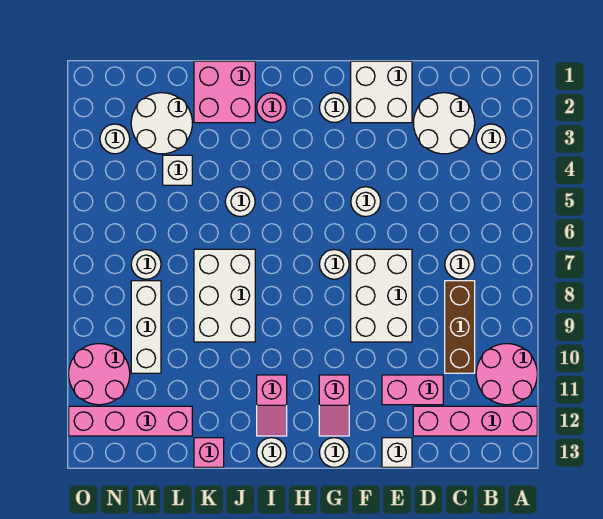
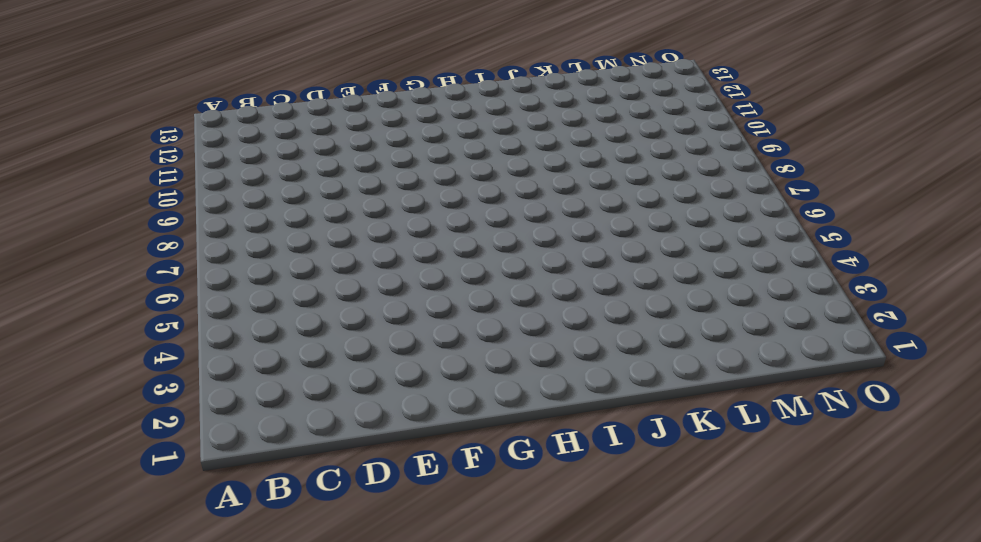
none -> pink 2x2 round brick [476,344,537,405]
none -> pink 1x4 brick [413,406,537,436]
none -> white 1x1 round brick [476,124,506,154]

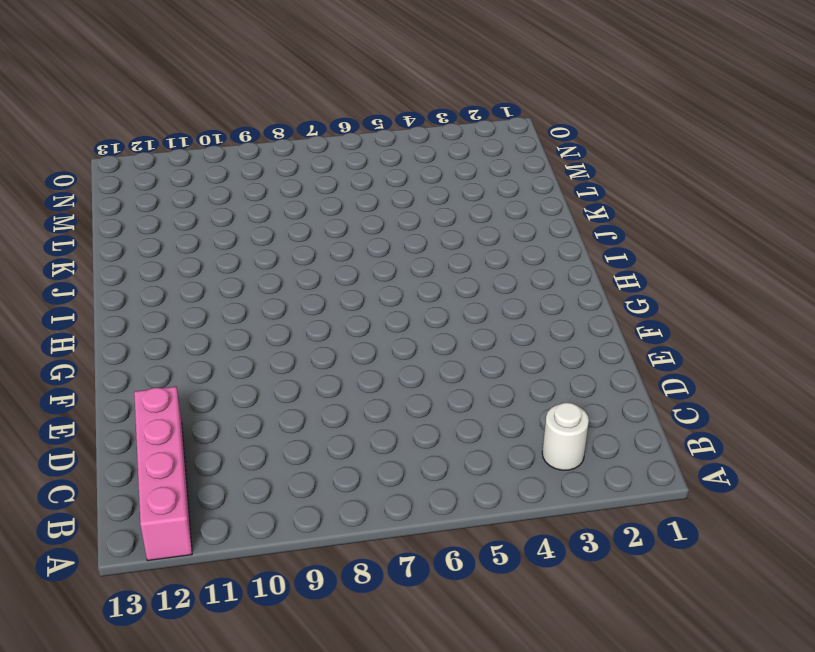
none -> pink 2x2 round brick [476,344,537,405]
none -> white 2x2 round brick [413,93,475,154]
none -> white 1x1 round brick [445,249,475,279]

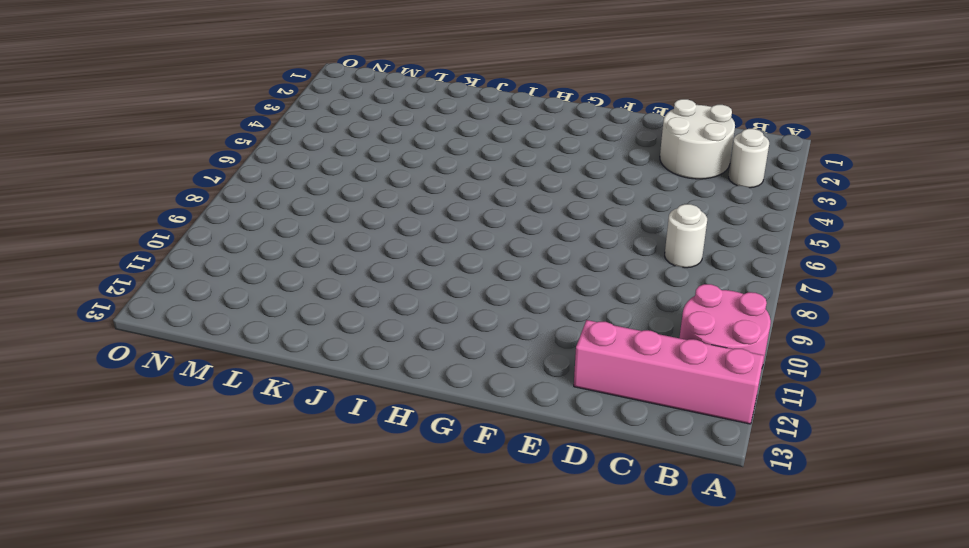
none -> brown 1x3 brick [445,281,475,373]
none -> pink 1x2 brick [382,375,443,405]
none -> white 2x2 brick [351,61,412,123]

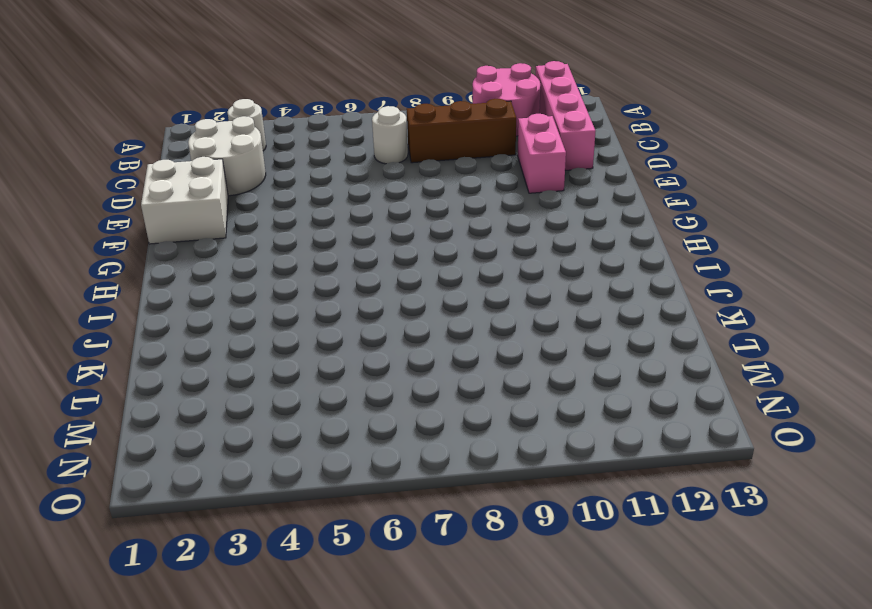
none -> white 2x3 brick [351,249,412,342]
none -> white 1x1 brick [382,438,412,467]
none -> white 1x1 round brick [351,187,381,217]

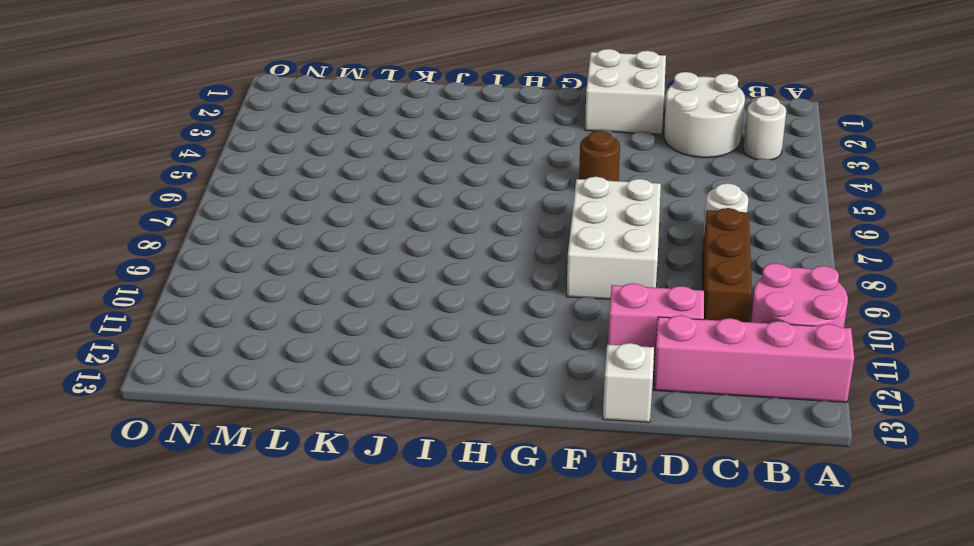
brown 1x1 round brick [579,131,620,181] -> white 1x1 round brick [351,187,381,217]
none -> white 1x1 round brick [319,93,349,122]
none -> white 1x1 round brick [319,249,349,279]
none -> pink 1x2 slope [319,375,349,436]

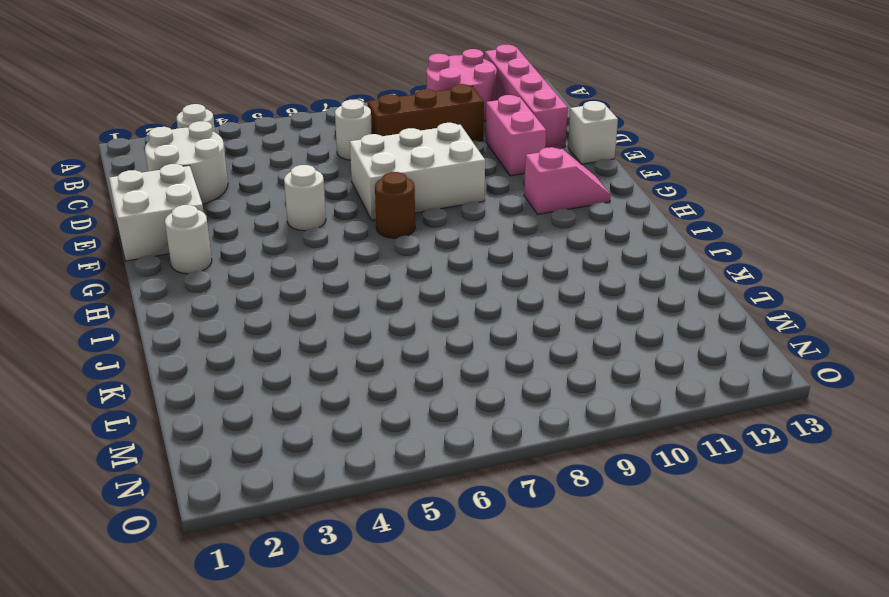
brown 1x1 round brick [375,172,415,238] -> white 1x1 round brick [319,249,349,279]
none -> white 1x1 round brick [319,438,349,467]
none -> pink 1x1 round brick [257,93,286,122]
none -> pink 1x2 slope [257,375,287,436]

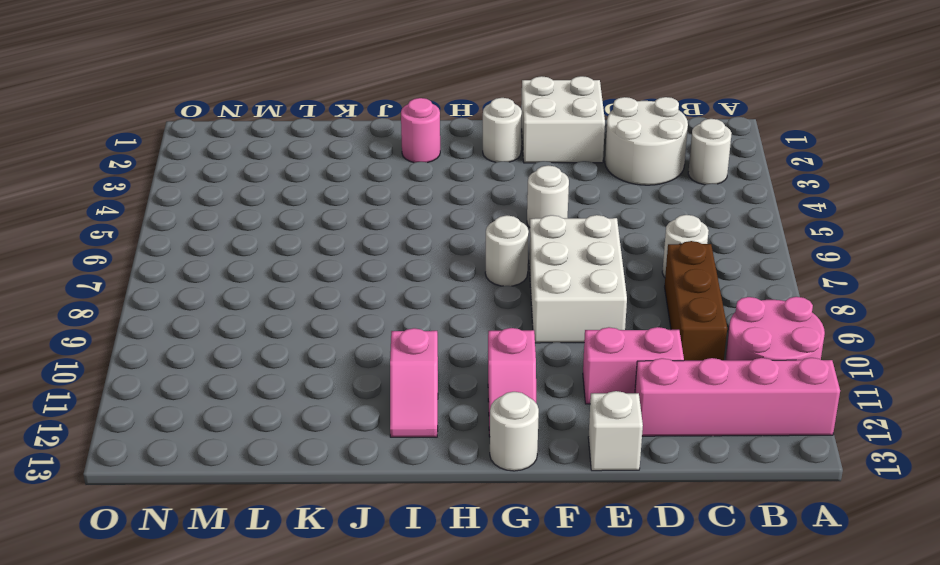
none -> white 1x1 round brick [257,438,286,467]
none -> pink 2x2 brick [194,61,255,123]
none -> white 1x1 round brick [225,187,255,217]

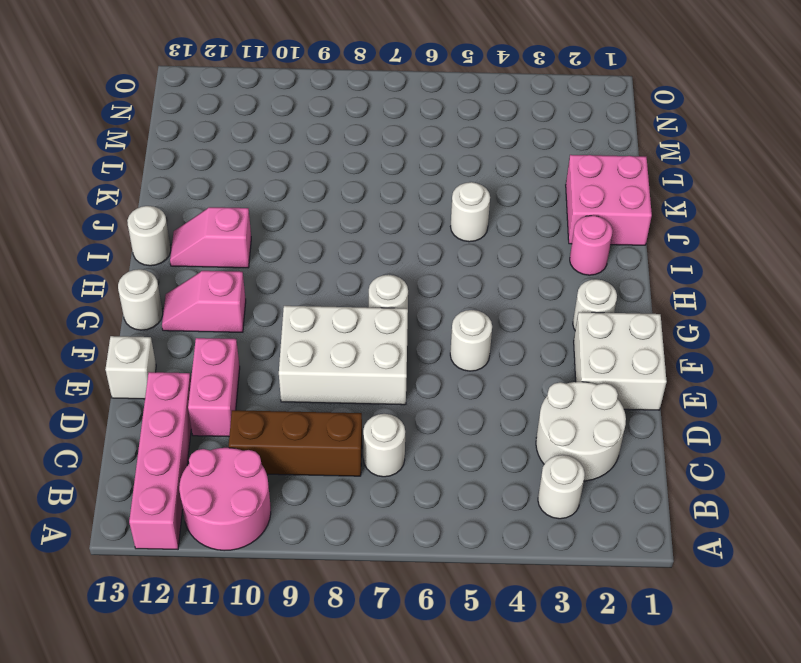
none -> white 2x3 brick [194,249,255,342]
none -> pink 1x1 brick [194,438,224,467]
none -> white 2x2 round brick [131,93,192,154]

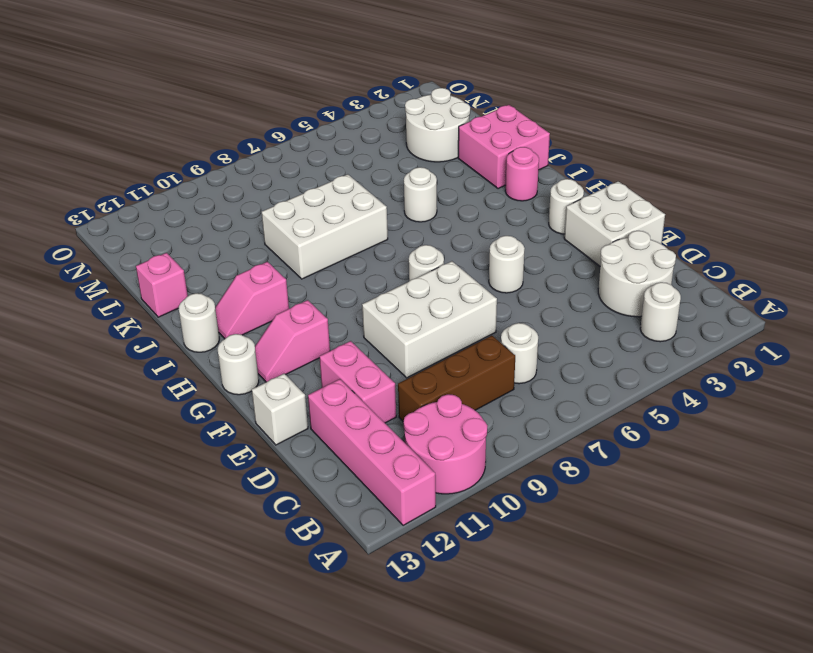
none -> white 1x1 brick [163,155,192,185]
none -> pink 1x4 brick [69,406,192,436]
none -> white 1x1 round brick [131,250,161,279]

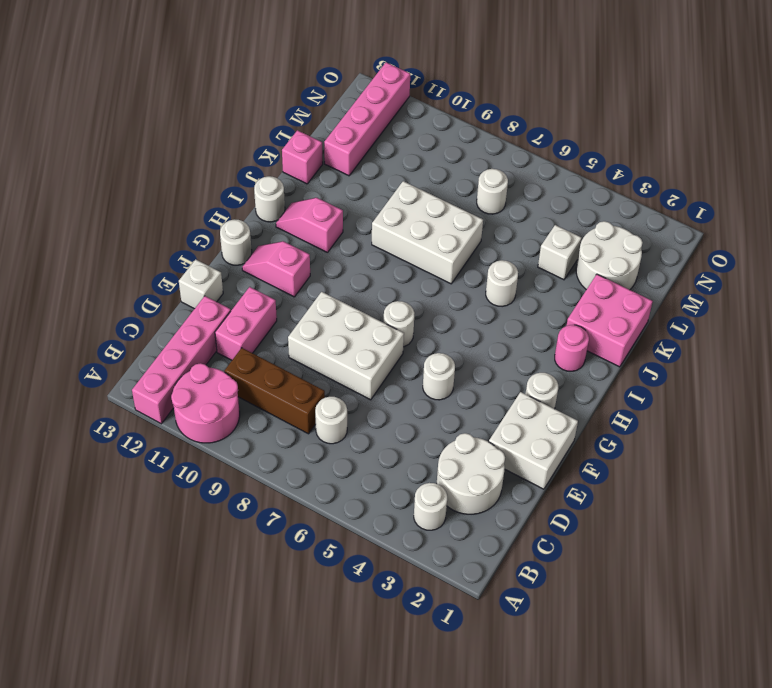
none -> white 1x3 brick [131,281,161,373]
none -> white 1x1 round brick [100,124,130,154]
none -> pink 2x2 round brick [69,344,130,405]

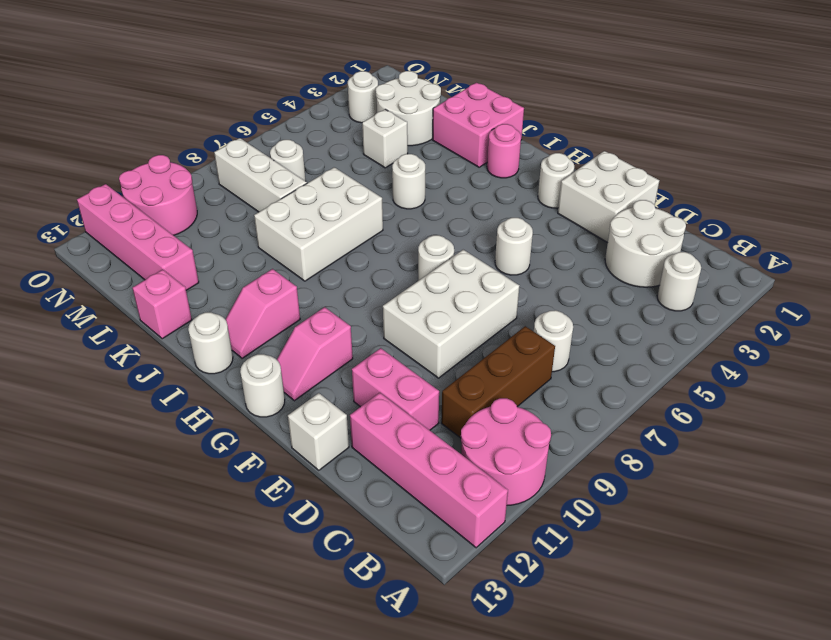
white 1x3 brick [214,138,307,212] -> white 1x3 brick turned to [131,281,161,373]

